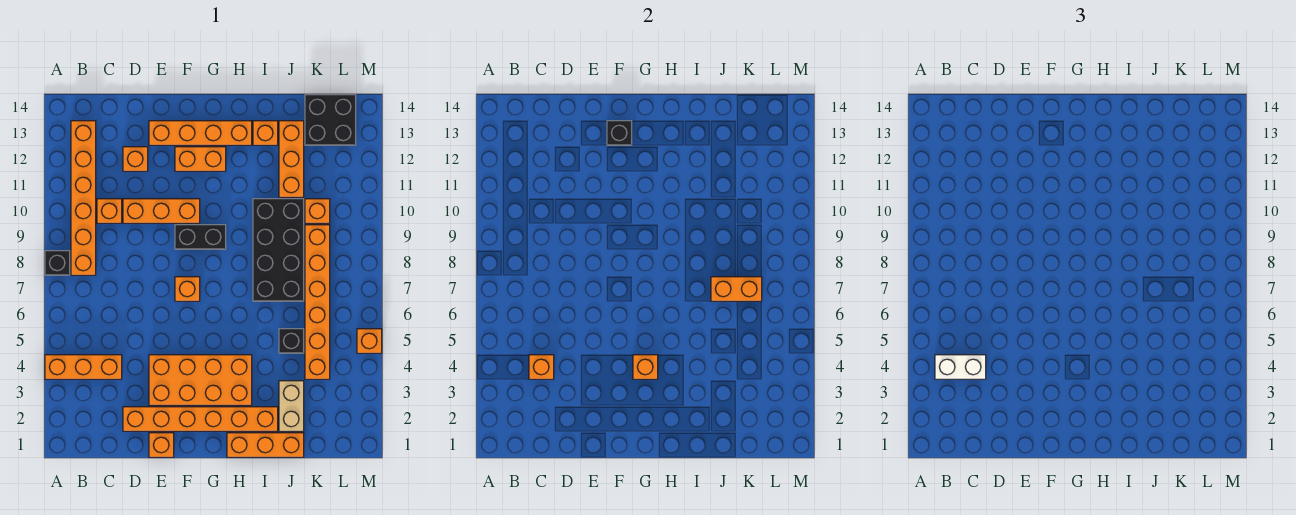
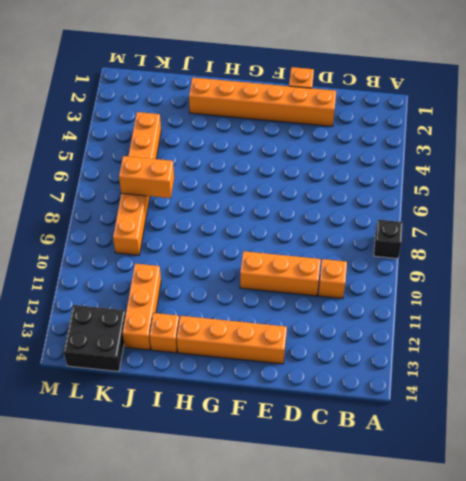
none -> orange 1x3 brick [45,355,122,379]
none -> orange 1x6 brick [71,121,96,275]
none -> orange 1x1 brick [123,147,148,171]

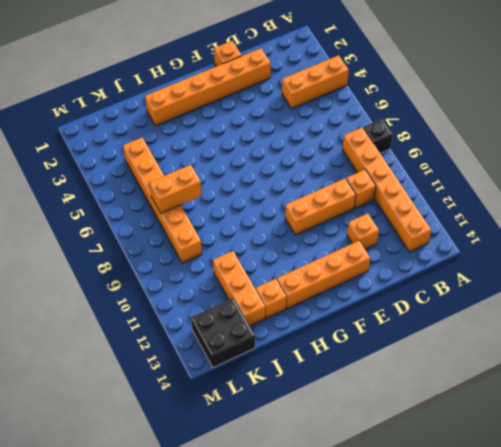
none -> orange 2x4 brick [149,355,252,405]
none -> orange 1x1 brick [175,277,200,301]
none -> black 1x2 brick [175,225,226,249]

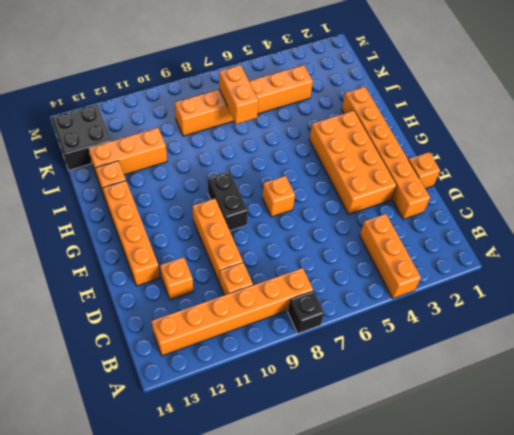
none -> orange 1x2 brick [175,147,226,171]
none -> orange 1x3 brick [227,433,304,457]
none -> black 2x4 brick [253,199,304,301]

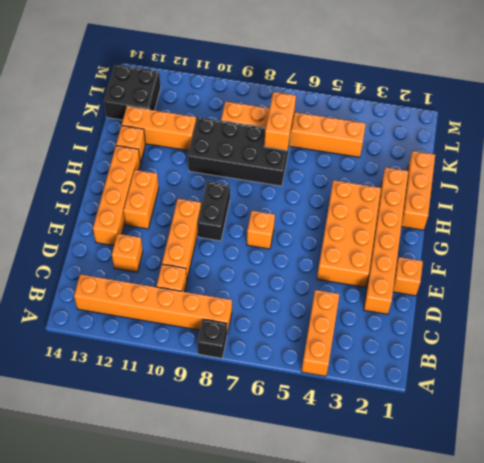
none -> tan 1x2 brick [279,381,304,431]
none -> black 1x1 brick [279,329,304,353]
none -> orange 1x1 brick [305,199,330,223]

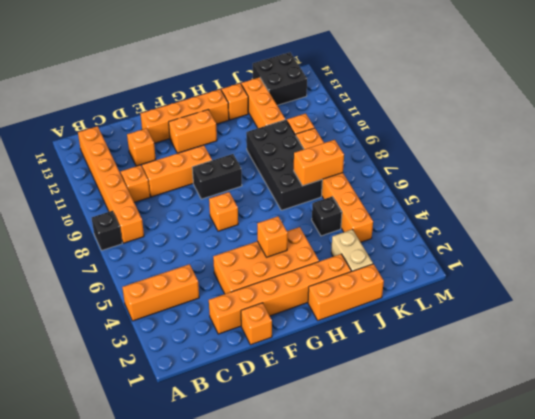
none -> orange 1x1 brick [357,329,382,353]
none -> orange 1x1 brick [529,355,554,379]
none -> black 1x1 brick [607,121,632,145]

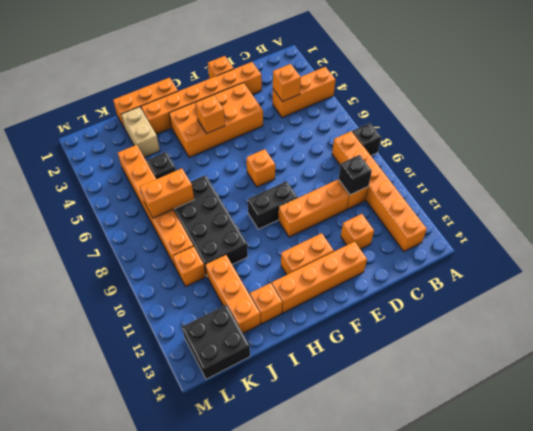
black 1x1 brick [339,155,372,195] -> black 1x1 brick moved to [607,121,632,145]
none -> orange 1x1 brick [357,329,382,353]
none -> white 1x2 brick [935,355,986,379]

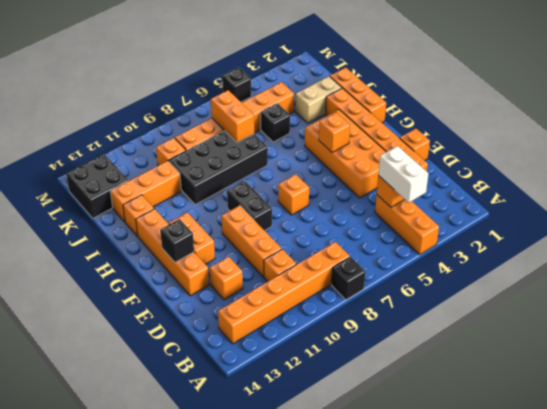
black 1x1 brick [222,67,251,102] -> orange 1x1 brick [357,329,382,353]

